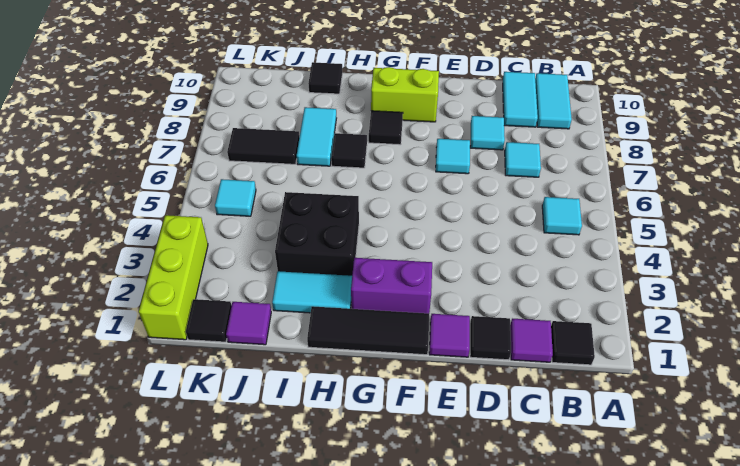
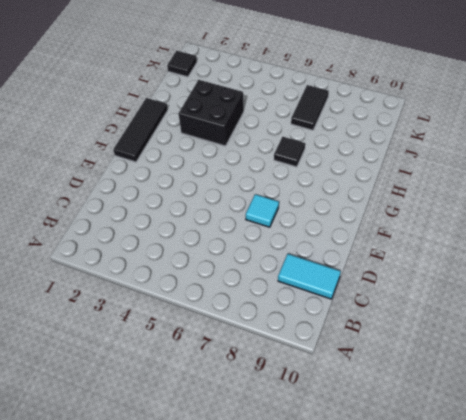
none -> black 1x1 tile [551,321,595,365]
none -> cyan 1x1 tile [542,197,582,235]
none -> cyan 1x2 tile [535,73,572,129]

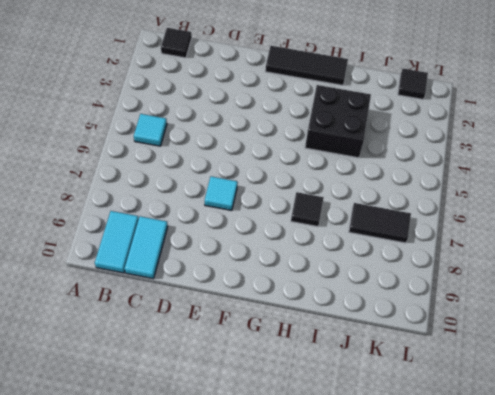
none -> purple 1x1 tile [510,319,553,362]
none -> cyan 1x1 tile [505,142,541,177]
none -> black 1x1 tile [470,316,511,360]

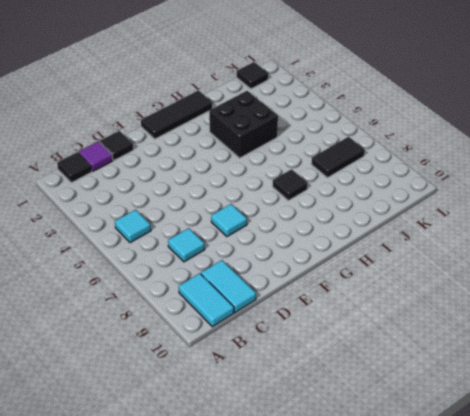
none -> cyan 1x1 tile [470,116,505,150]
none -> purple 1x1 tile [429,314,470,357]
none -> purple 1x2 brick [351,258,432,313]

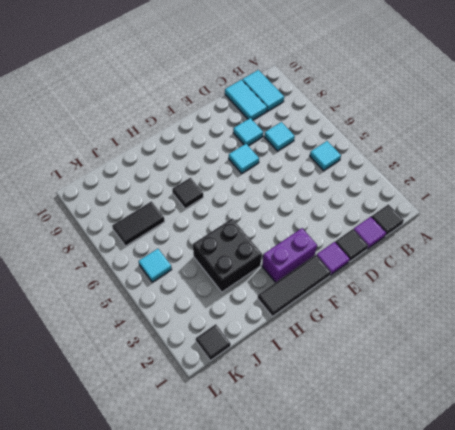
none -> lime 1x2 brick [371,67,439,122]
none -> black 1x1 tile [369,111,403,145]
none -> cyan 1x2 tile [272,271,352,313]

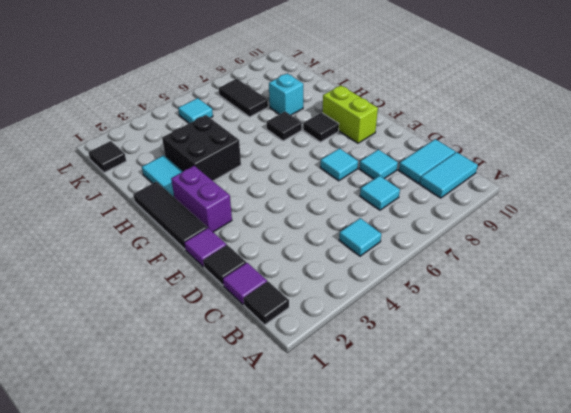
cyan 1x1 brick [269,74,303,115] -> cyan 1x2 tile [297,107,336,166]
none -> black 1x1 tile [308,62,342,94]
none -> purple 1x1 tile [226,302,271,345]
none -> lime 1x3 brick [139,215,208,340]

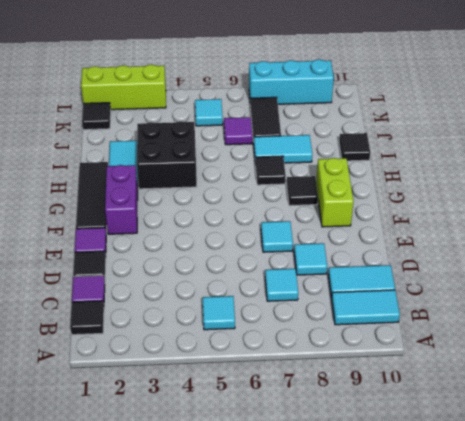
purple 1x1 tile [224,117,252,145] -> purple 1x1 tile moved to [226,302,271,345]
cyan 1x3 brick [249,59,334,104] -> none

